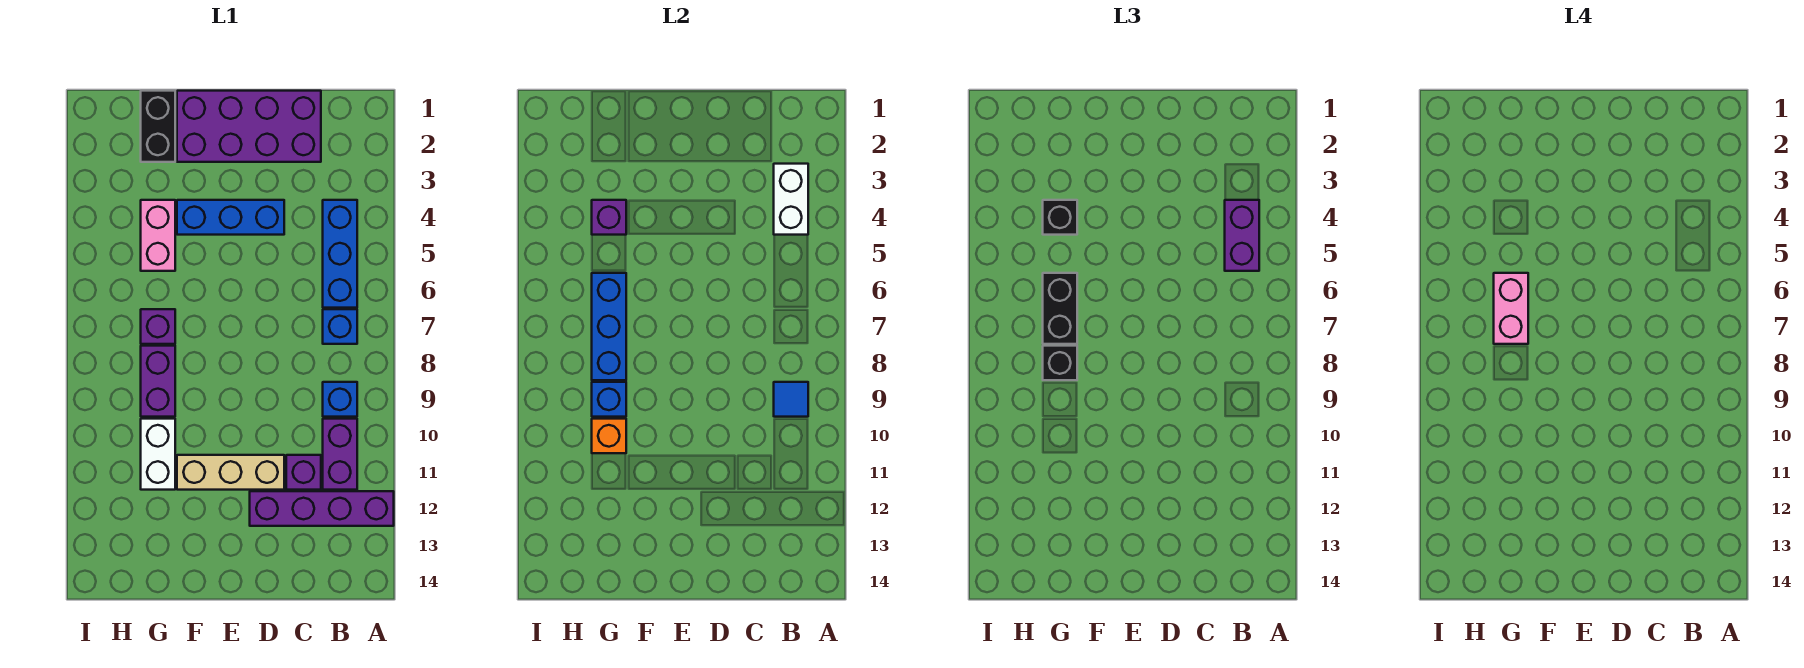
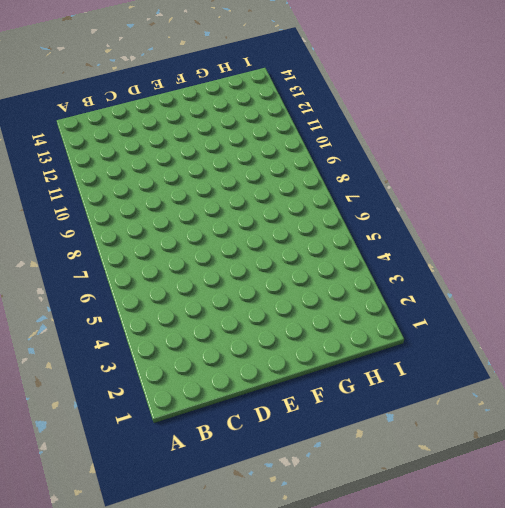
none -> purple 1x4 brick [250,491,394,526]
none -> blue 1x3 brick [323,200,357,308]
none -> blue 1x1 brick [323,309,357,344]

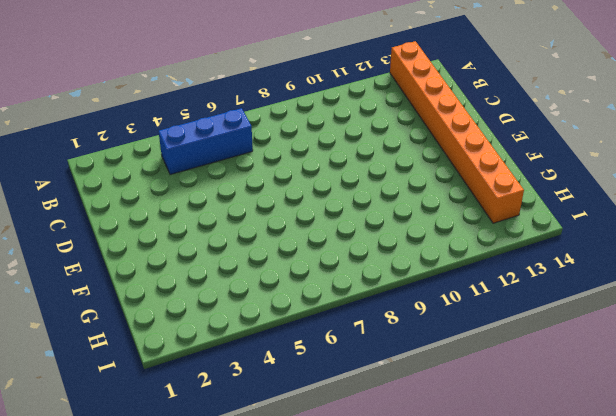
orange 1x8 brick [390,41,524,223] -> none
none -> purple 1x4 brick [250,491,394,526]
none -> blue 1x1 brick [323,309,357,344]
none -> blue 1x1 brick [323,382,357,417]

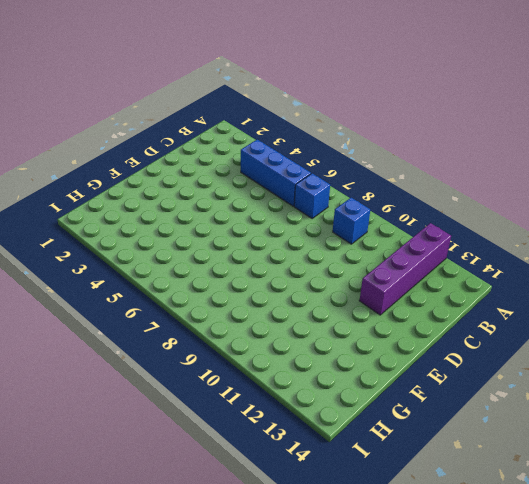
none -> purple 1x2 brick [323,419,357,490]
none -> purple 2x4 brick [177,91,321,162]
none -> purple 1x1 brick [286,455,321,490]

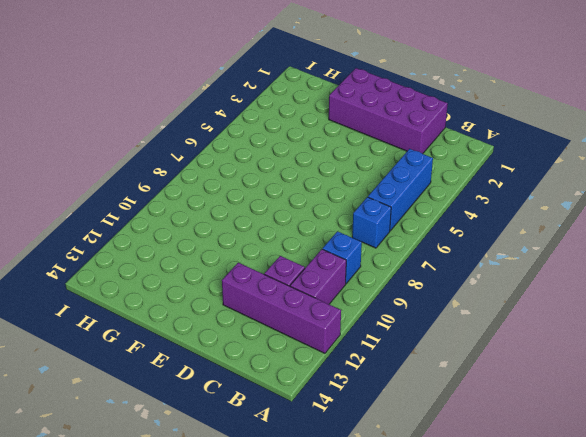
none -> blue 1x3 brick [177,200,284,235]
none -> tan 1x3 brick [177,455,284,490]
none -> black 1x2 brick [141,91,175,162]

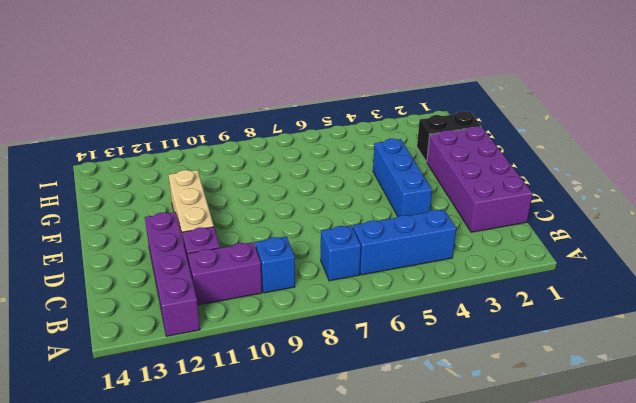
none -> pink 1x2 brick [141,200,175,271]
none -> purple 1x1 brick [141,309,175,344]
none -> purple 1x2 brick [141,346,175,417]

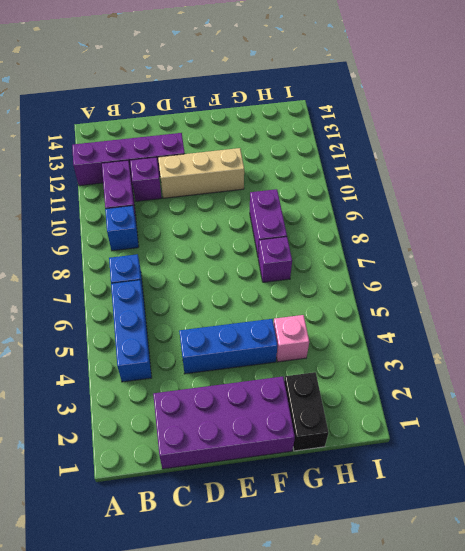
pink 1x1 brick [274,315,309,362] -> pink 1x2 brick [141,200,175,271]
none -> white 1x2 brick [141,419,175,490]
none -> white 1x2 brick [774,164,808,235]
none -> blue 1x1 tile [774,382,808,417]

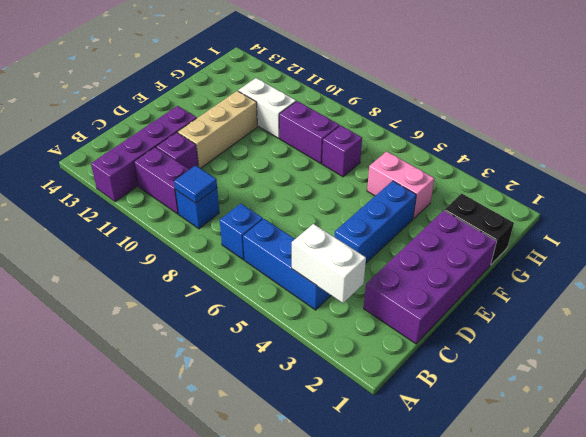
none -> purple 1x1 brick [592,200,626,235]
none -> blue 1x3 brick [592,273,626,380]
none -> blue 1x1 brick [592,382,626,417]

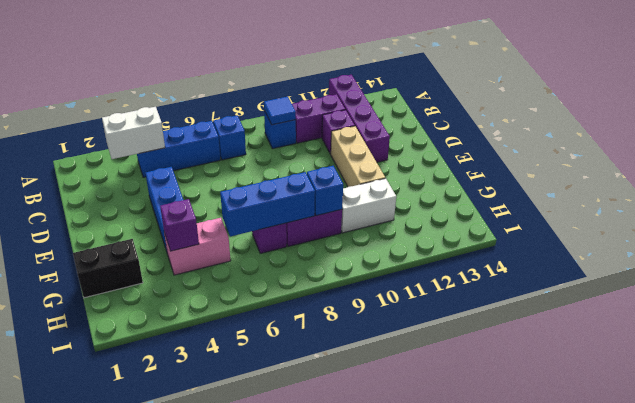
none -> purple 2x4 brick [177,91,321,162]
none -> orange 1x1 brick [592,419,626,453]
none -> purple 1x2 brick [1225,200,1259,271]

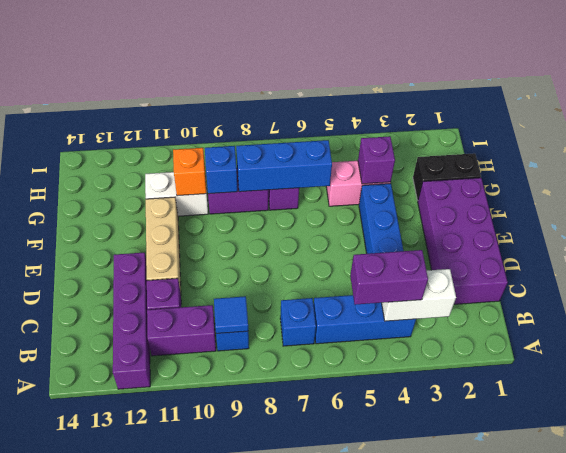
none -> black 1x1 brick [1043,200,1077,235]
none -> black 1x2 brick [1043,273,1077,344]
none -> black 1x1 brick [1043,346,1077,380]

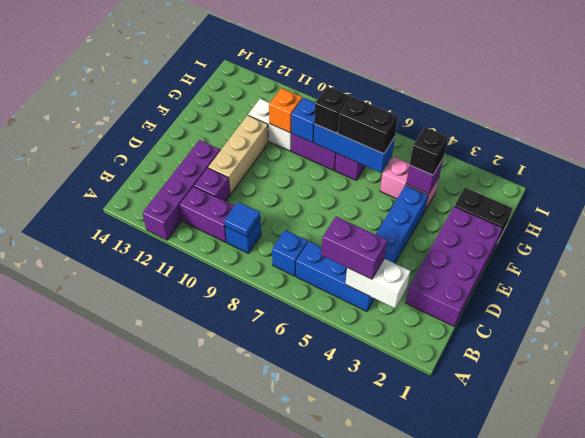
none -> pink 1x2 brick [1494,273,1528,344]

